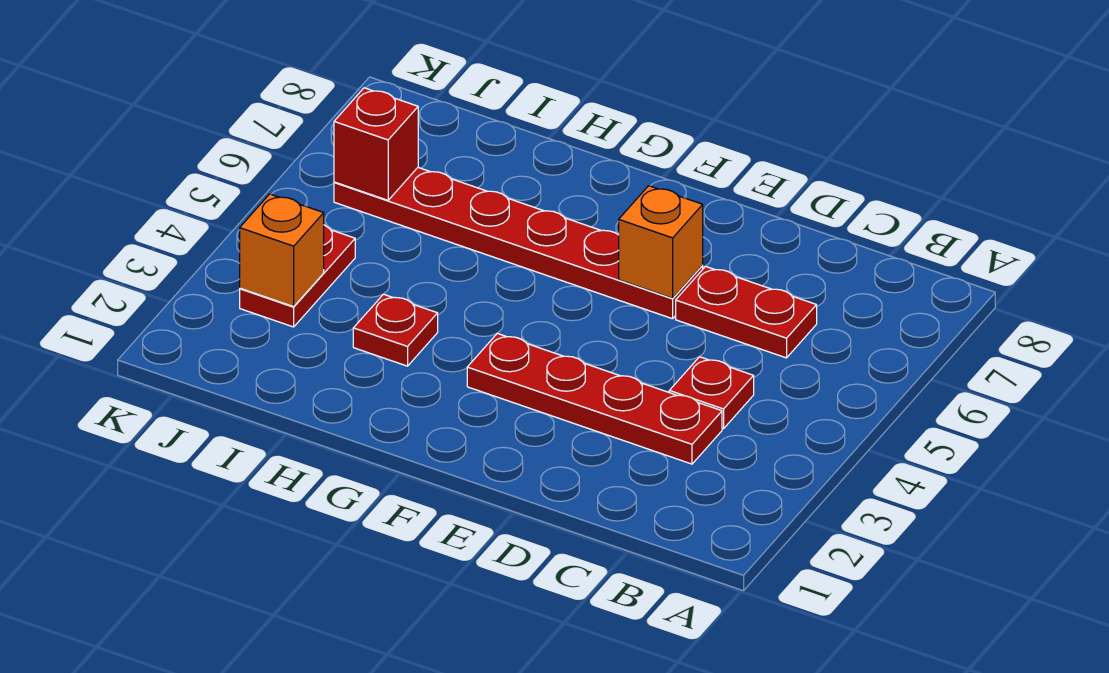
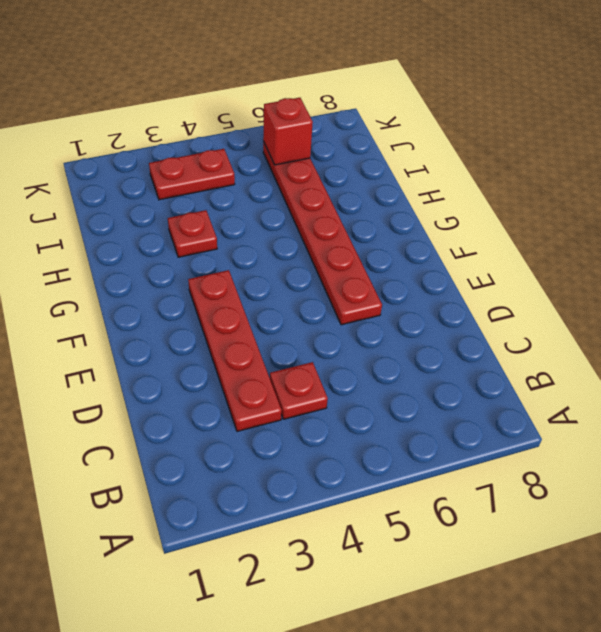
none -> red 1x2 plate [676,266,817,358]
none -> orange 1x1 brick [619,186,703,298]

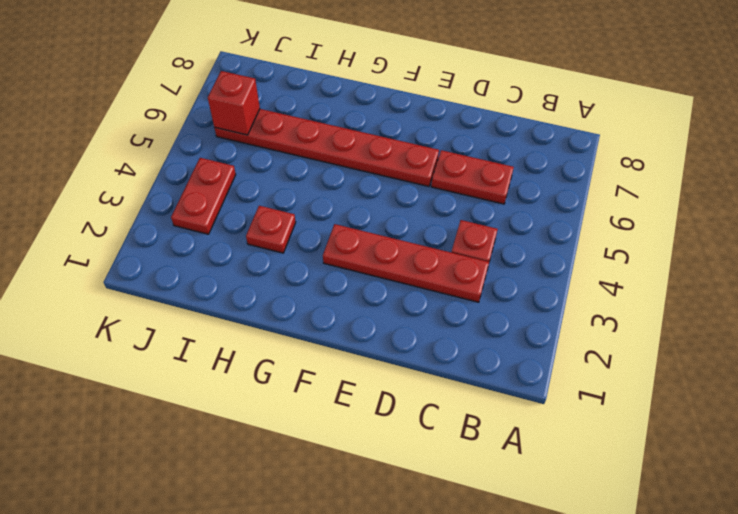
none -> orange 1x1 brick [619,186,703,298]
none -> orange 1x1 brick [240,194,324,307]

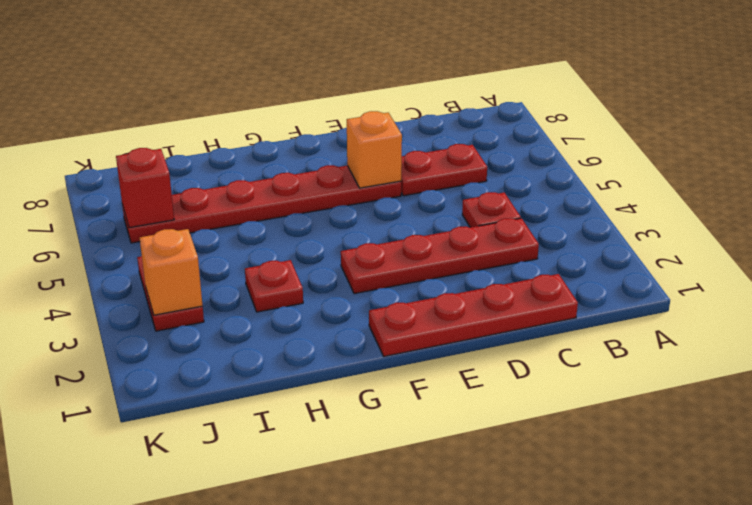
red 1x4 plate [369,274,578,356] -> none

